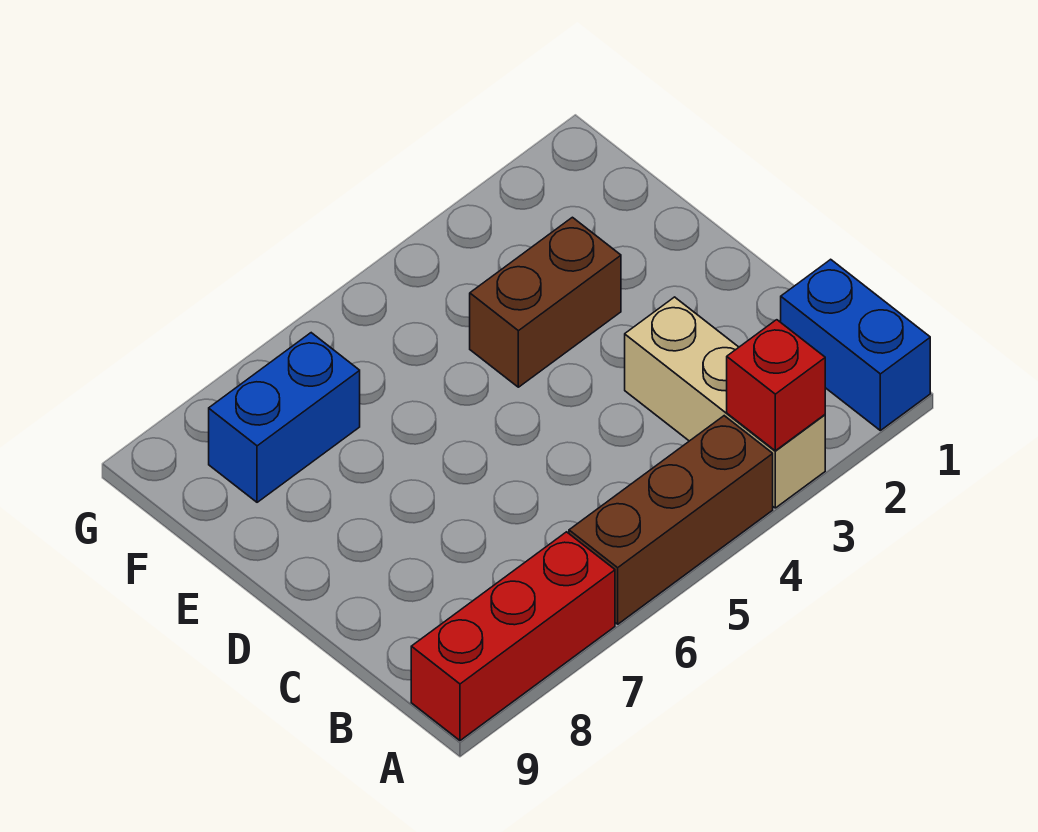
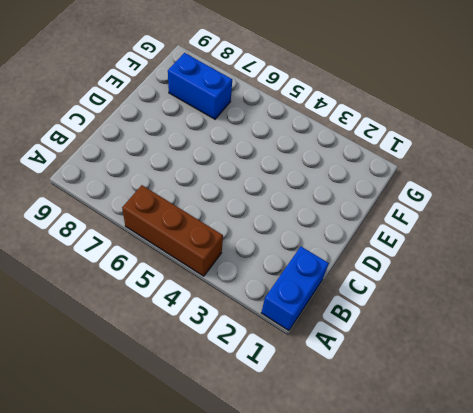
none -> tan 1x3 brick [625,297,825,508]
none -> red 1x3 brick [411,532,615,740]

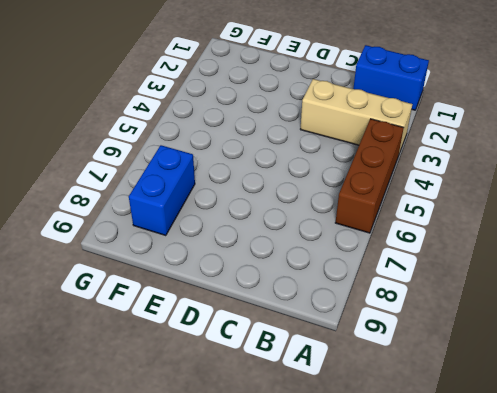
none -> red 1x3 brick [411,532,615,740]
none -> brown 1x2 brick [470,217,621,387]

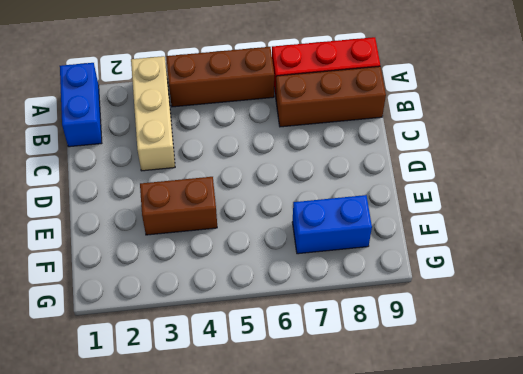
brown 1x3 brick [276,66,386,127] -> none
none -> red 1x1 brick [727,320,825,451]

